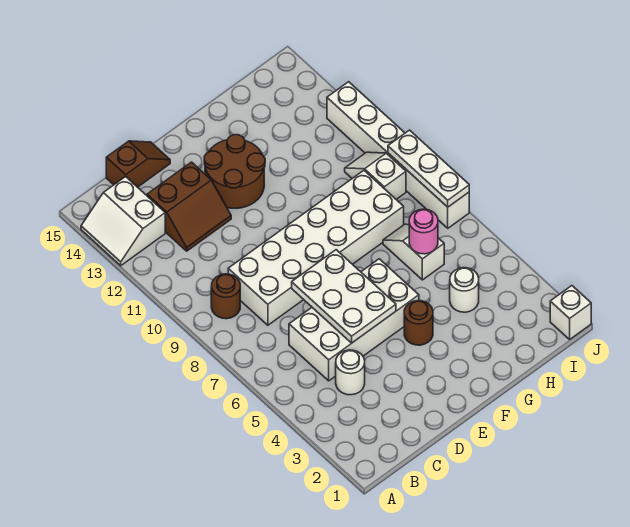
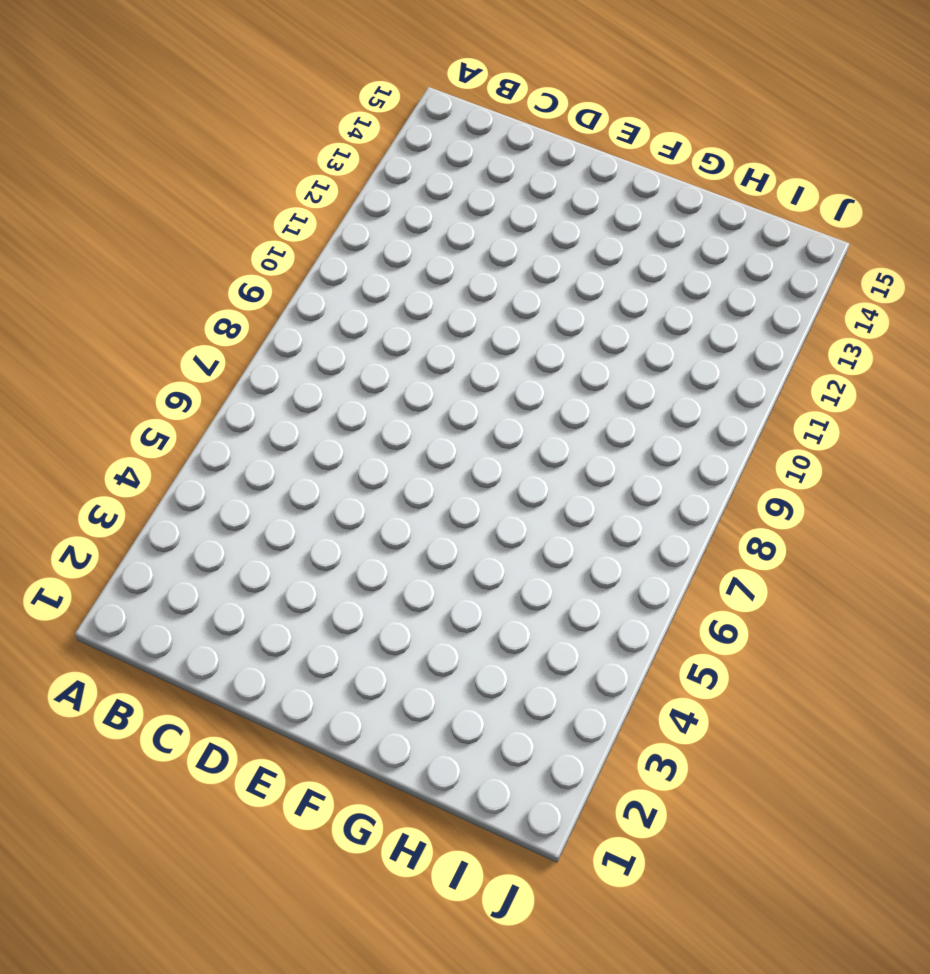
none -> white 2x2 slope [81,177,165,266]
none -> brown 1x1 round brick [211,274,240,319]
none -> white 1x1 round brick [336,350,365,395]

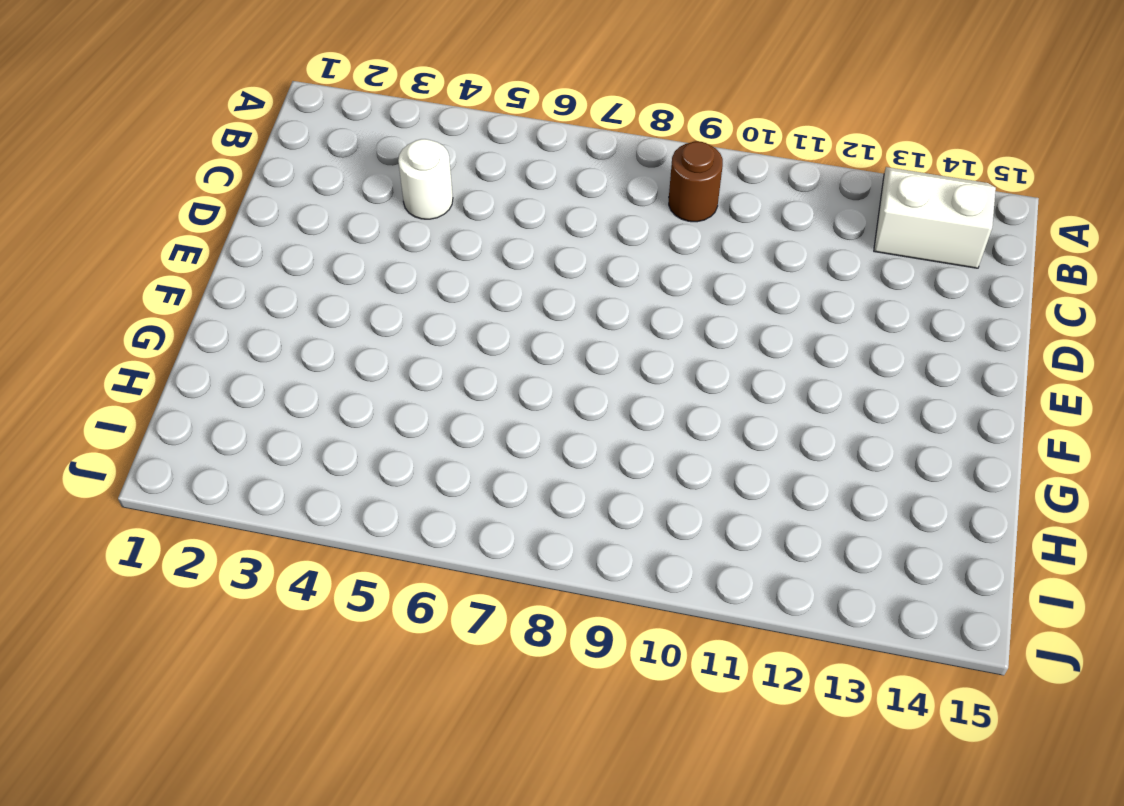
none -> white 2x4 brick [289,259,419,381]
none -> white 2x6 brick [228,170,404,325]
none -> brown 2x2 slope [147,162,231,251]

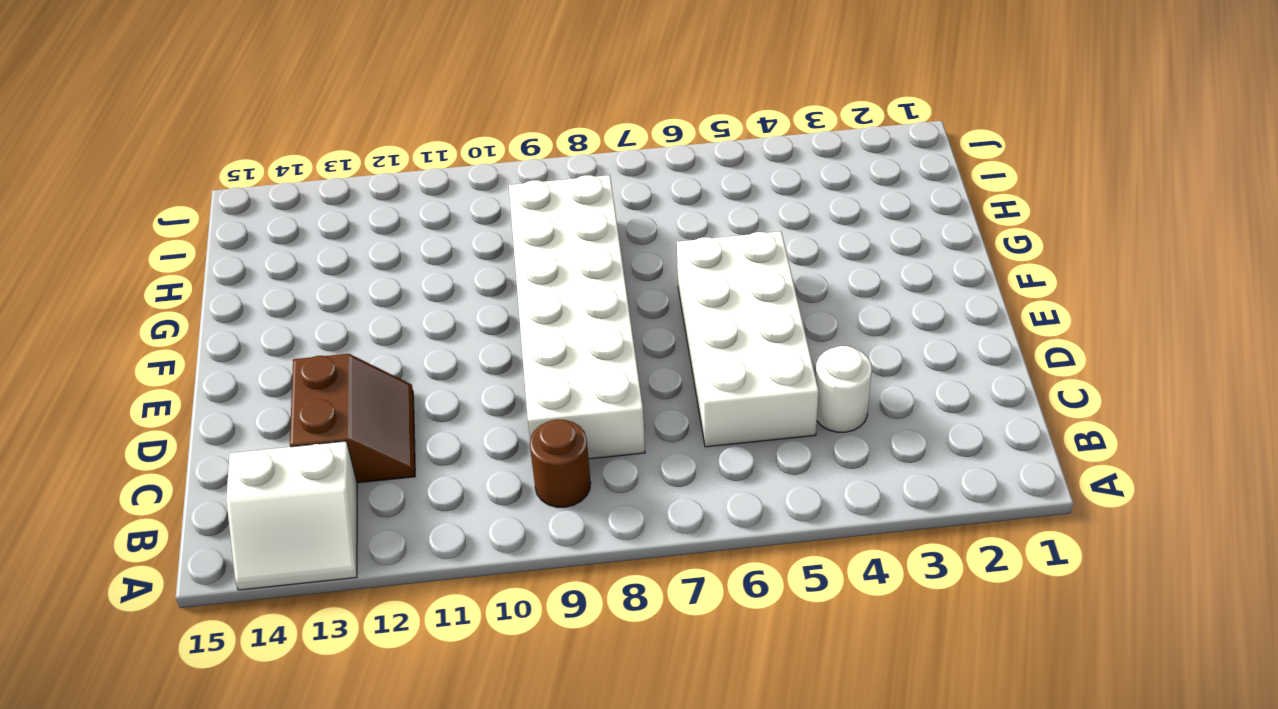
none -> brown 1x2 slope [106,141,170,187]
none -> brown 2x2 round brick [204,135,265,208]
none -> brown 1x1 round brick [404,301,433,345]

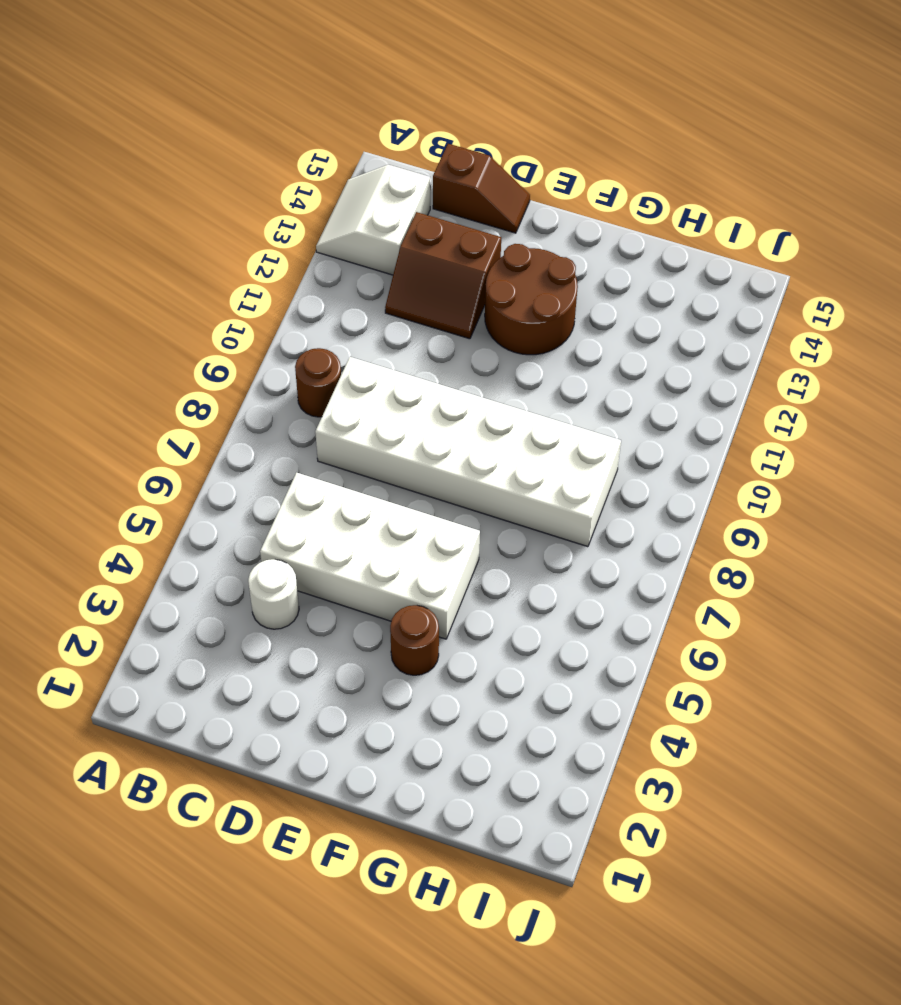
none -> white 1x1 round brick [450,268,479,312]
none -> white 1x2 slope [383,224,444,280]
none -> white 1x2 slope [345,152,406,199]

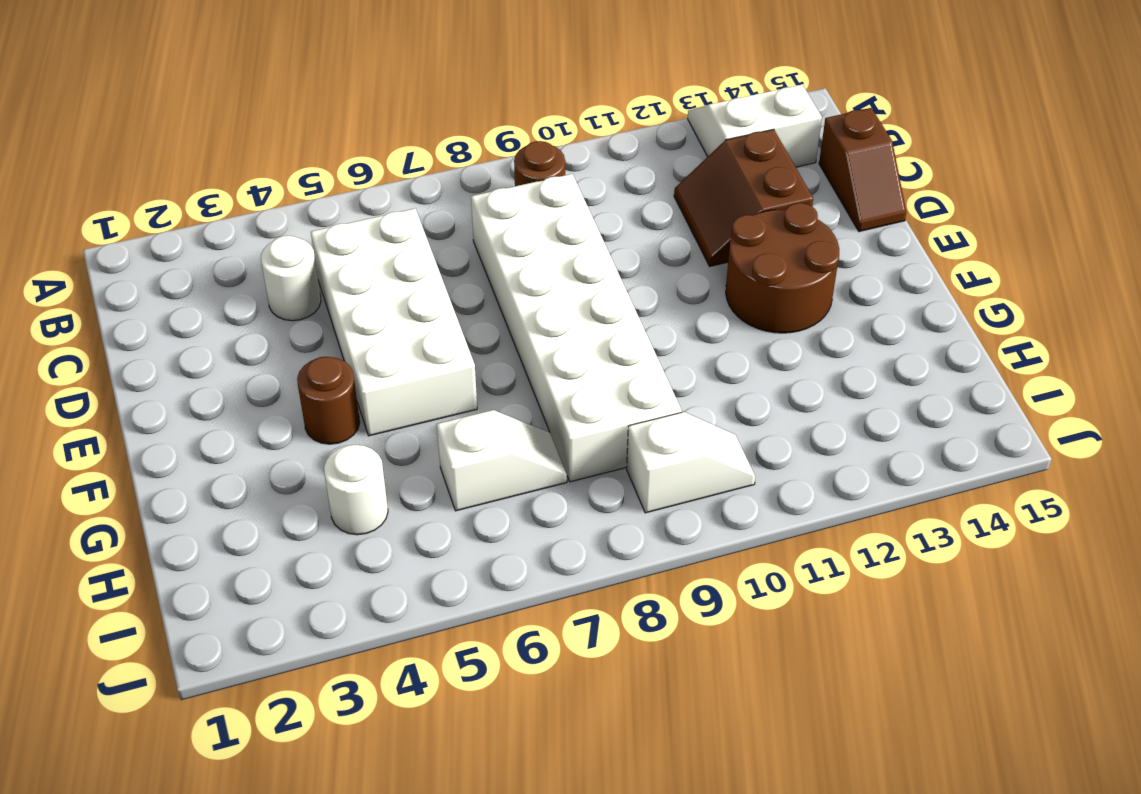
none -> white 1x1 brick [550,286,591,339]
none -> white 1x6 brick [327,82,469,228]
none -> white 2x3 plate [292,250,396,343]

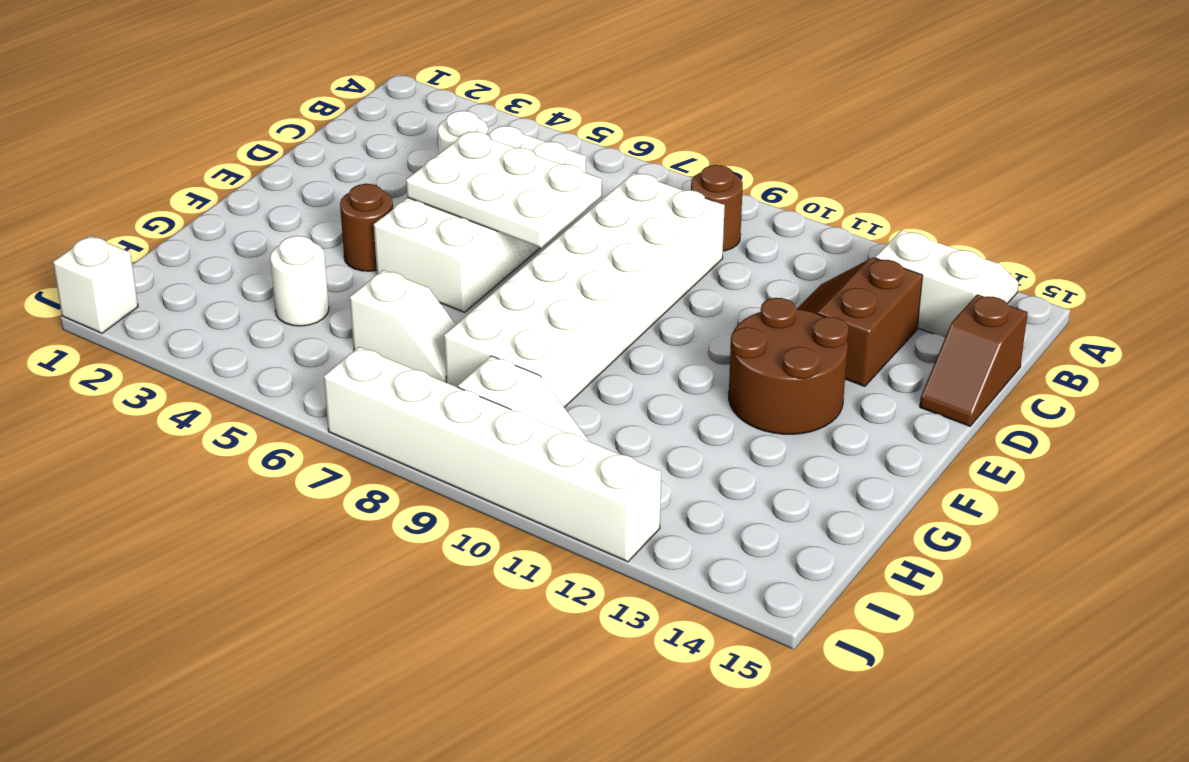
none -> pink 1x1 round brick [409,209,438,254]
none -> white 1x3 plate [388,130,469,207]

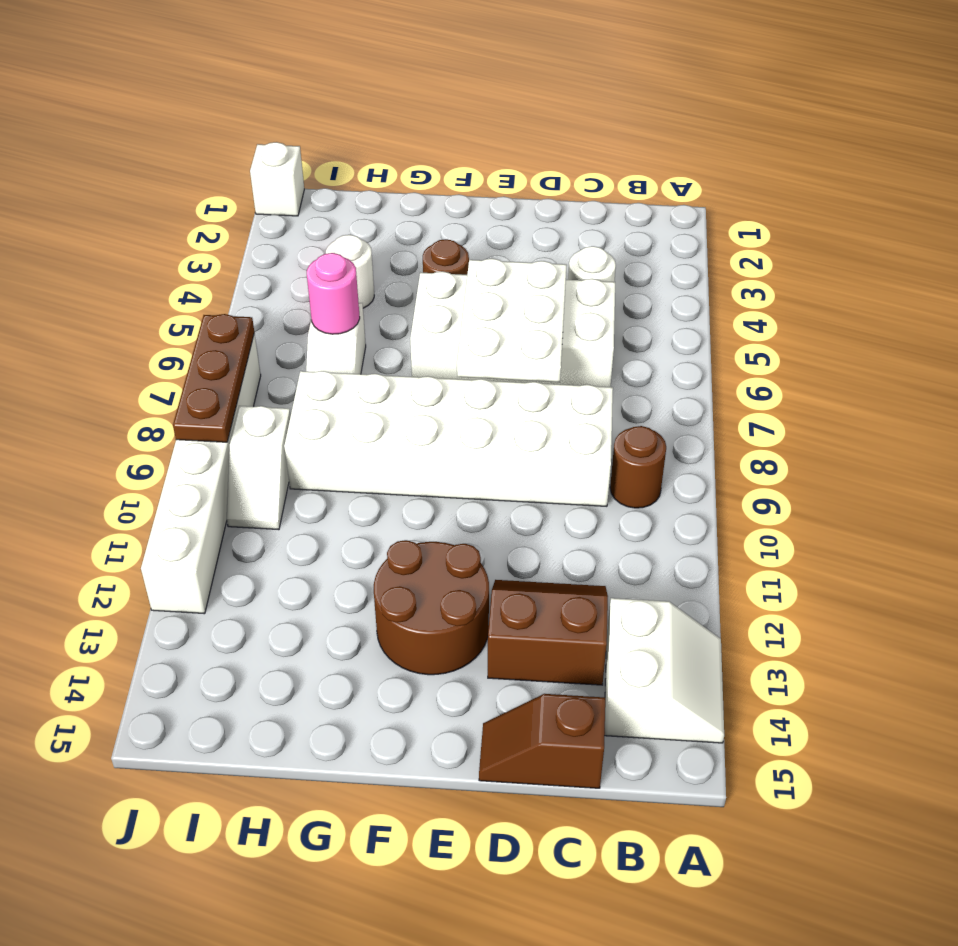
brown 1x3 plate [173,314,254,442] -> white 1x3 plate [388,130,469,207]

